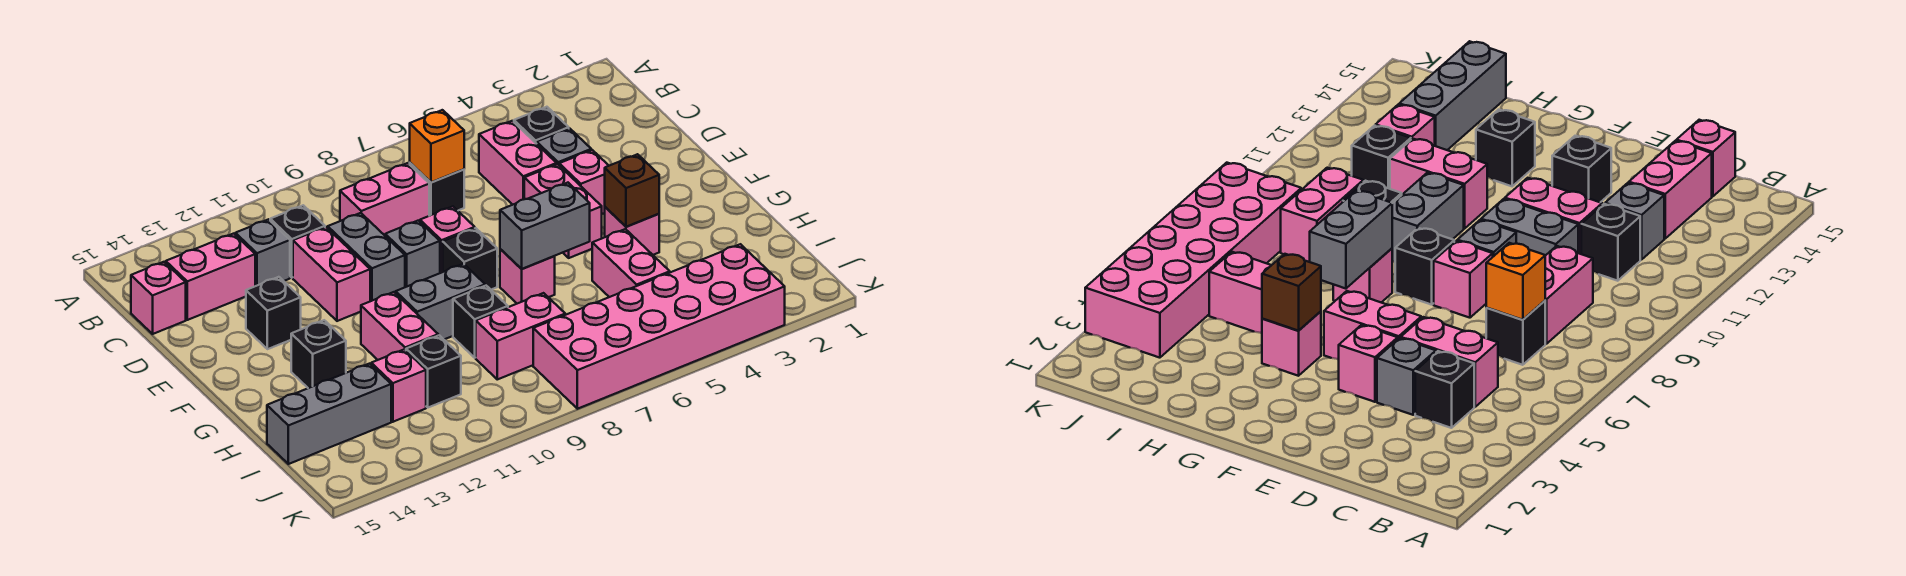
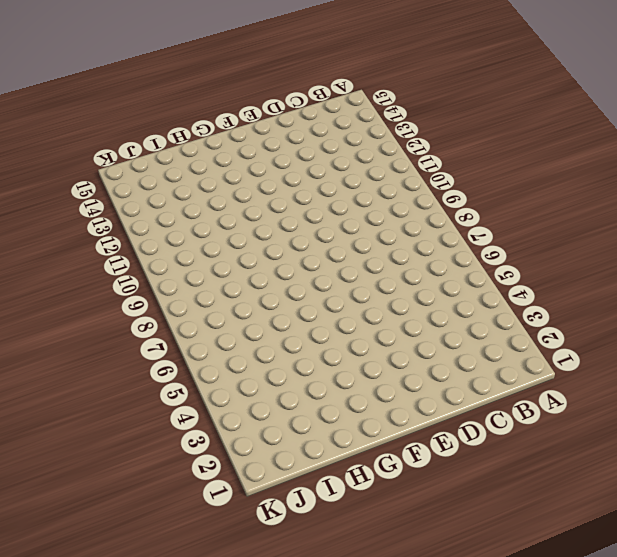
none -> black 1x1 brick [514,107,569,144]
none -> pink 1x2 brick [479,121,557,205]
none -> black 1x1 brick [410,163,464,216]
none -> pink 1x2 brick [340,163,429,235]

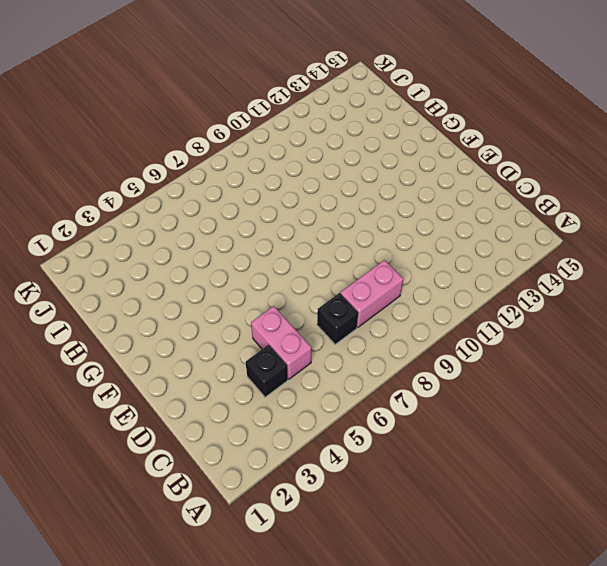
none -> black 1x1 brick [270,205,325,278]
none -> grey 1x1 brick [235,219,290,286]
none -> pink 1x2 brick [166,234,255,320]
none -> pink 1x1 brick [131,262,186,334]

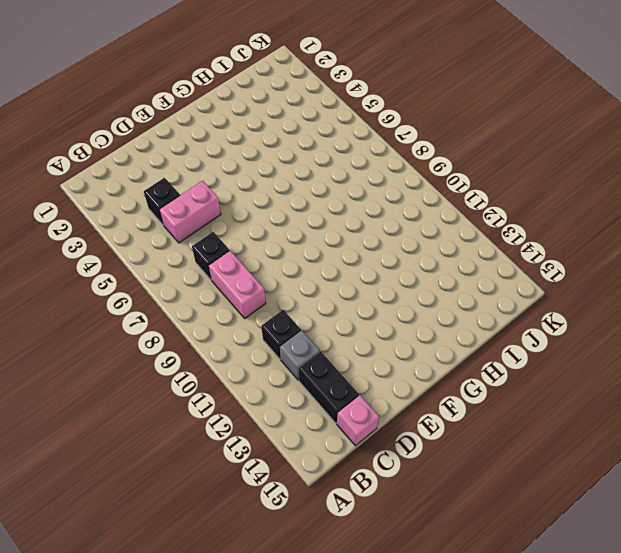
black 1x2 brick [299,351,359,423] -> pink 1x2 brick [166,234,255,320]
none -> grey 1x1 brick [537,128,591,165]
none -> grey 1x2 brick [328,213,405,301]
none -> pink 1x2 brick [293,227,370,321]
none -> pink 1x1 brick [559,150,609,214]

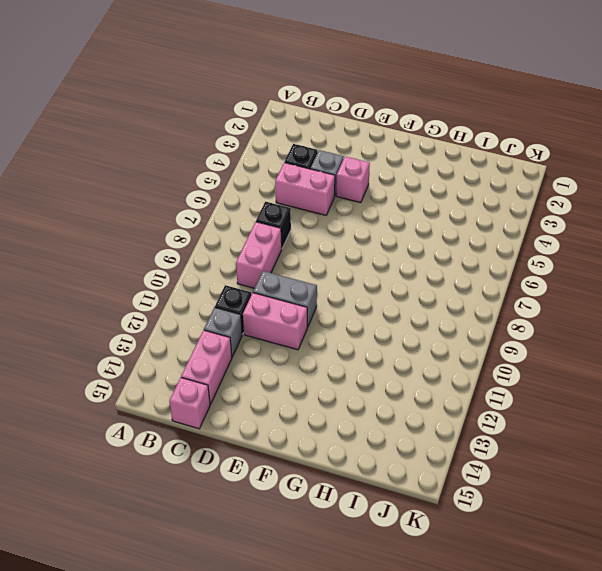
none -> pink 1x2 brick [524,164,602,258]
none -> pink 1x1 brick [420,207,475,273]
none -> grey 1x1 brick [385,221,440,287]
none -> black 1x1 brick [246,277,301,349]

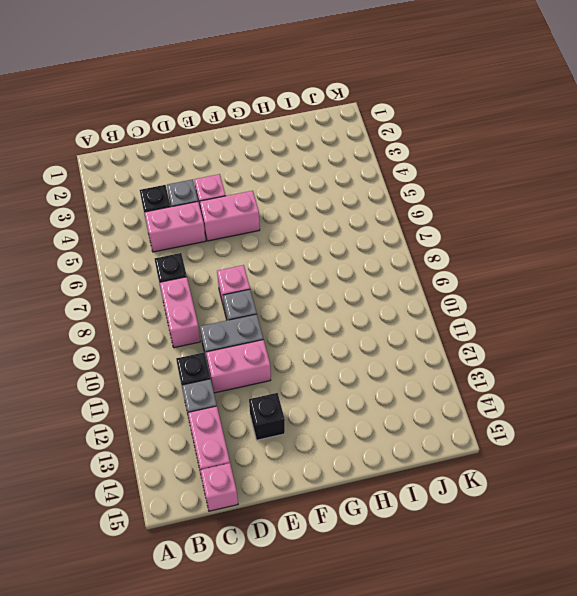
none -> black 1x1 brick [443,228,497,290]
none -> pink 1x1 brick [605,207,659,255]
none -> pink 1x1 brick [500,249,555,304]
none -> grey 1x2 brick [396,264,485,339]

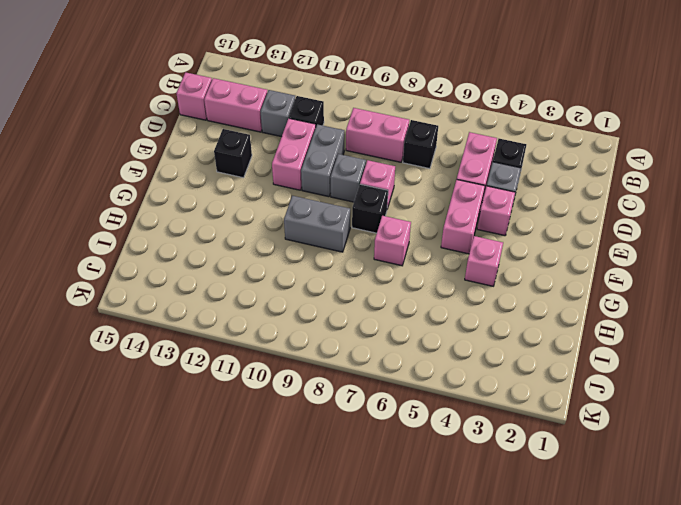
none -> pink 1x2 brick [361,292,438,360]
none -> black 1x1 brick [291,320,346,388]
none -> pink 1x2 brick [592,229,670,297]
none -> black 1x1 brick [453,286,508,358]

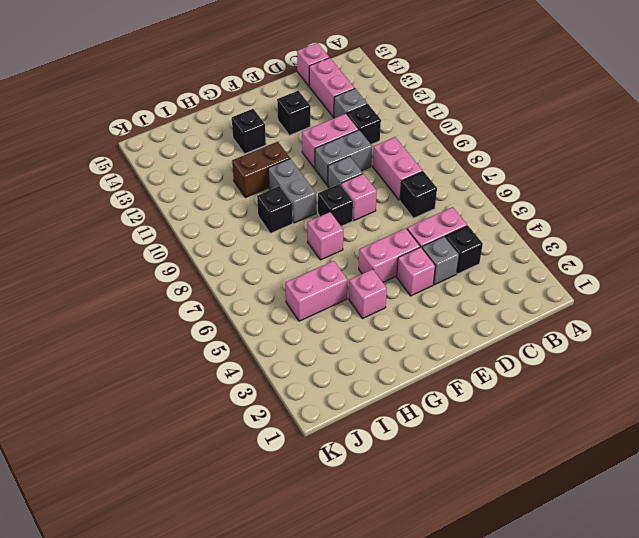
brown 1x2 brick [232,142,290,198] -> pink 1x2 brick [361,292,438,360]
none -> pink 1x2 brick [476,293,565,379]
none -> black 1x1 brick [406,335,461,408]
none -> pink 1x1 brick [371,349,426,422]
none -> grey 1x3 brick [267,364,391,464]

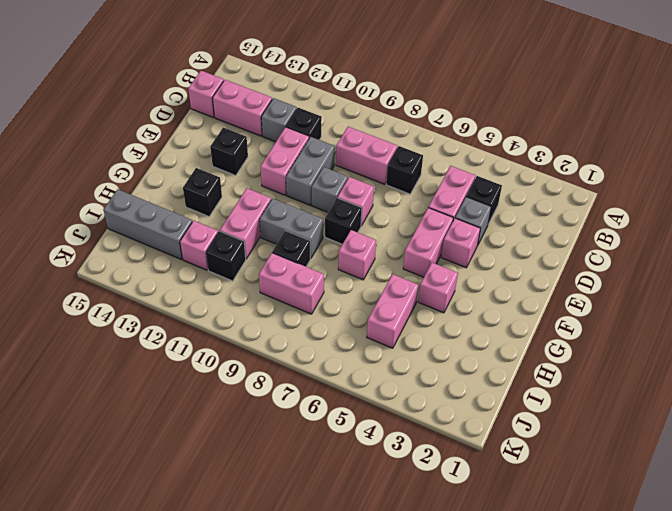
none -> pink 2x6 brick [533,244,785,409]
none -> orange 1x1 brick [410,110,464,182]
none -> brown 1x1 brick [605,154,659,227]
none -> grey 1x2 brick [500,183,590,269]

